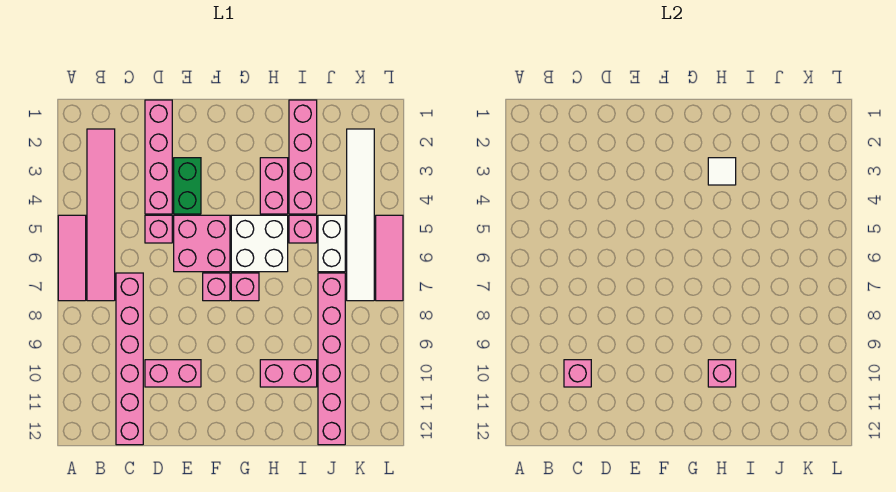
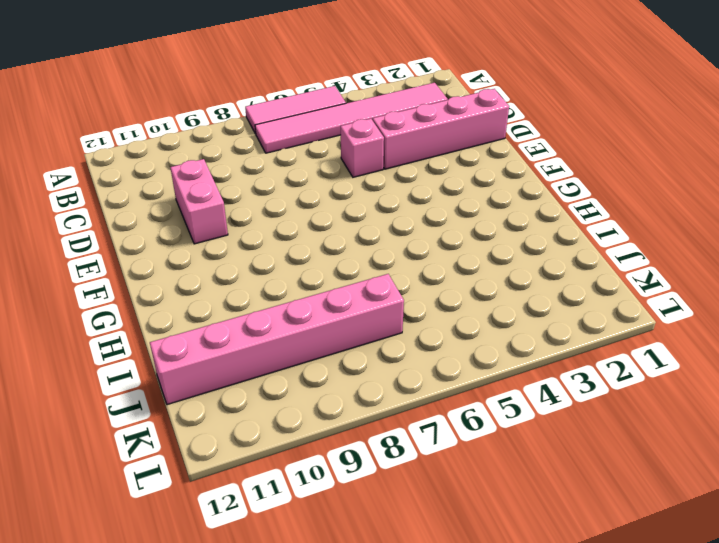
none -> pink 1x6 brick [116,273,143,445]
none -> green 1x2 brick [174,158,201,214]
none -> pink 2x2 brick [174,215,230,272]

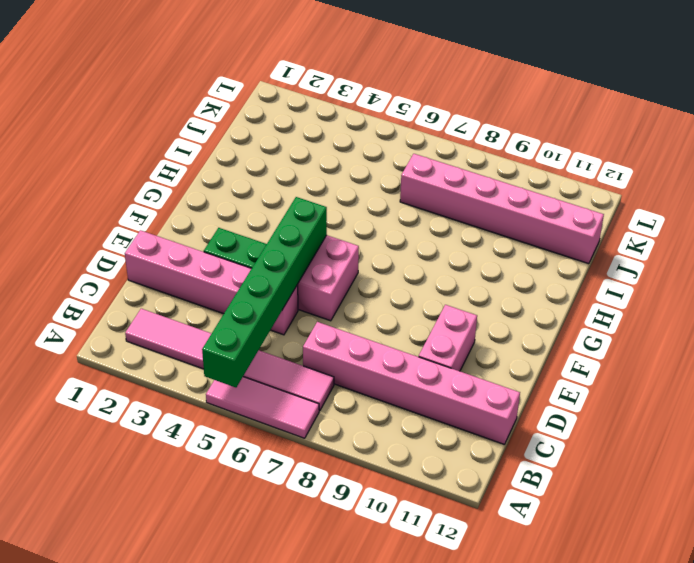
green 1x6 brick [202,197,327,387] -> none
none -> pink 1x1 brick [203,273,230,301]
none -> white 2x2 brick [231,215,288,272]
none -> pink 1x1 brick [231,273,259,301]

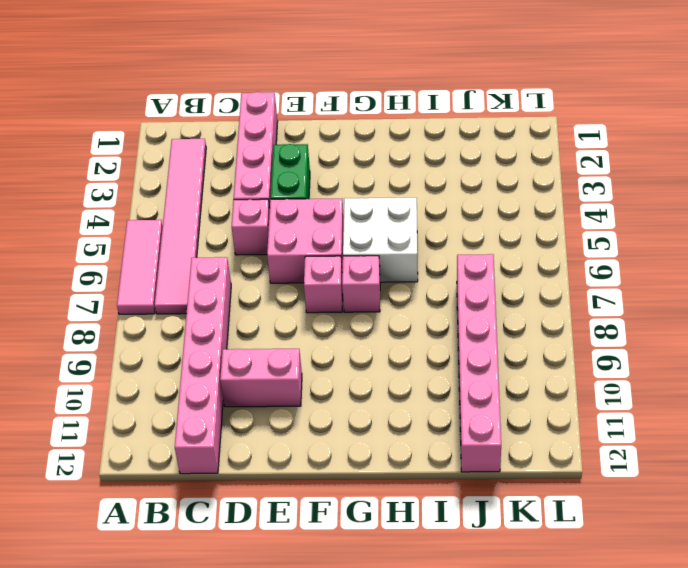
none -> pink 1x2 brick [260,158,288,214]
none -> pink 1x2 brick [260,360,317,387]
none -> pink 1x4 brick [289,100,317,214]

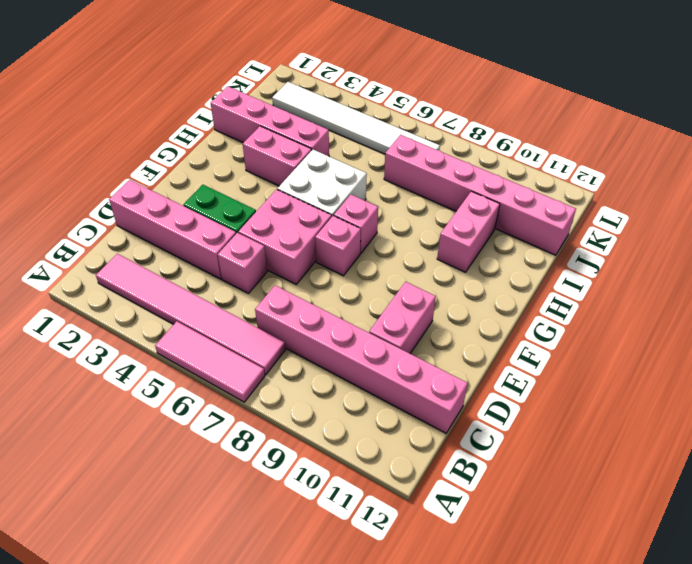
none -> pink 1x1 brick [289,215,317,243]
none -> white 1x2 brick [318,215,345,272]
none -> pink 1x3 tile [376,215,403,301]

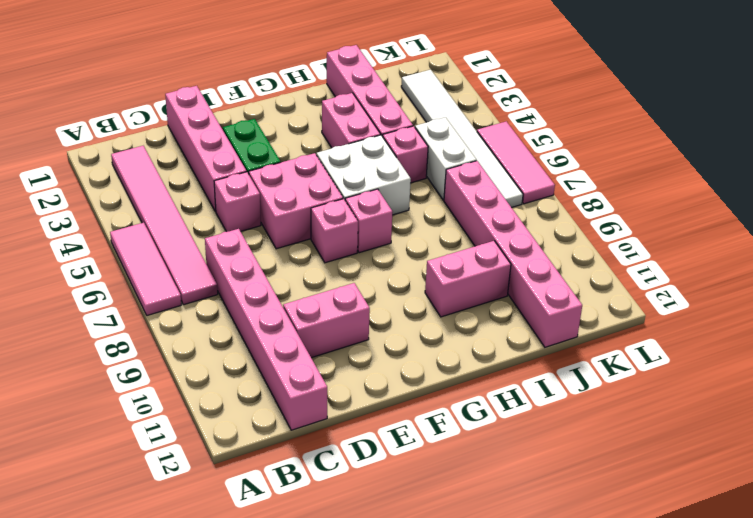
none -> pink 1x1 brick [564,360,591,387]
none -> white 1x1 tile [708,158,736,185]
none -> pink 1x1 brick [708,360,736,387]

